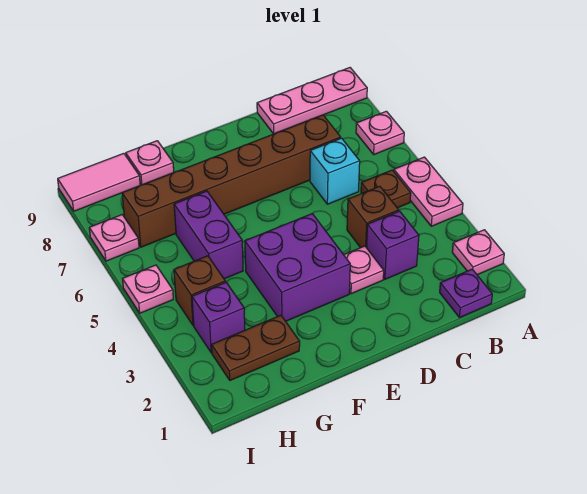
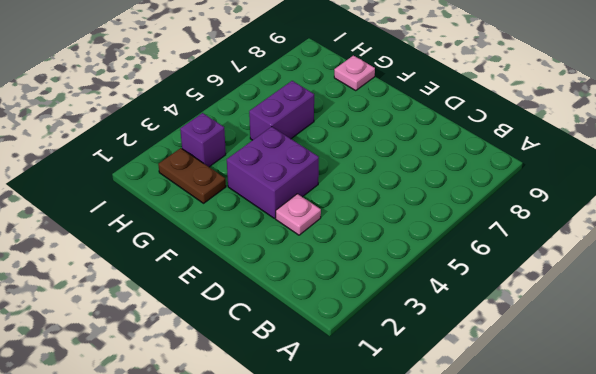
none -> pink 1x1 plate [452,230,504,275]
none -> pink 1x2 plate [394,157,463,226]
none -> pink 1x1 plate [356,111,404,155]

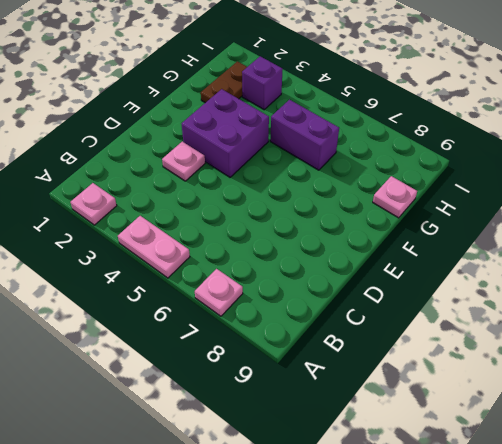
none -> pink 1x3 plate [257,68,367,134]
none -> purple 1x1 plate [440,269,492,318]
none -> brown 1x1 plate [361,170,411,208]

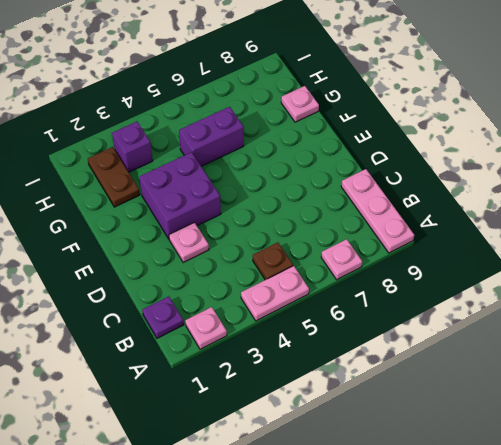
none -> purple 1x1 brick [367,211,419,279]
none -> brown 1x1 brick [347,186,399,248]
none -> cyan 1x1 brick [310,138,360,204]

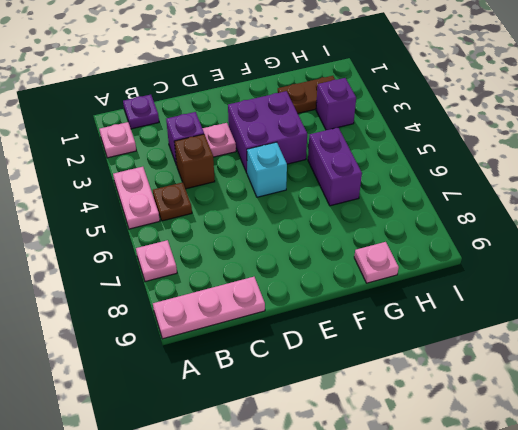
cyan 1x1 brick [247,142,287,197] -> cyan 1x1 brick moved to [310,138,360,204]
none -> brown 1x6 brick [122,115,341,247]
none -> brown 1x1 brick [174,256,225,325]
none -> pink 1x2 tile [58,153,140,211]

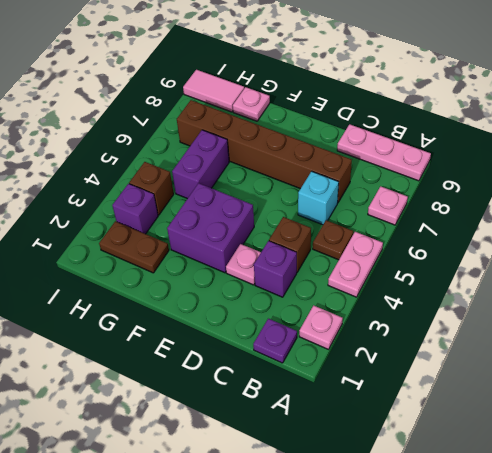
none -> pink 1x1 plate [123,265,173,313]
none -> pink 1x1 plate [89,215,139,261]

